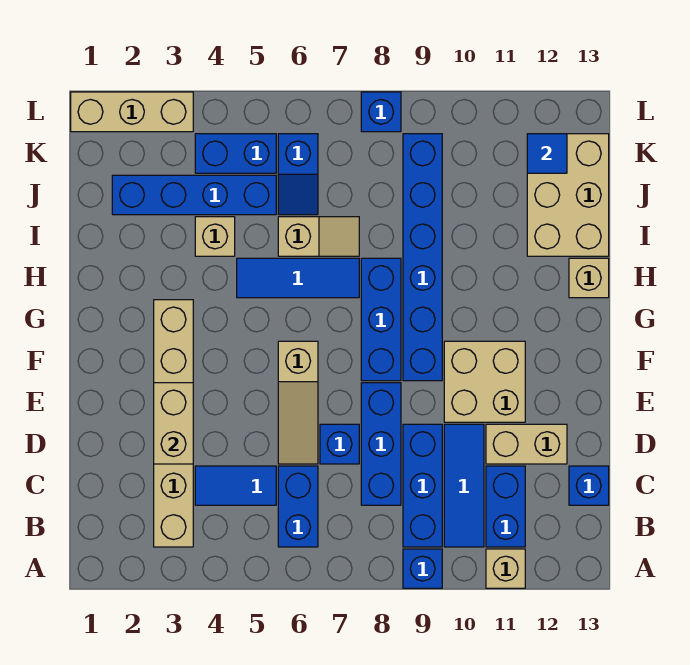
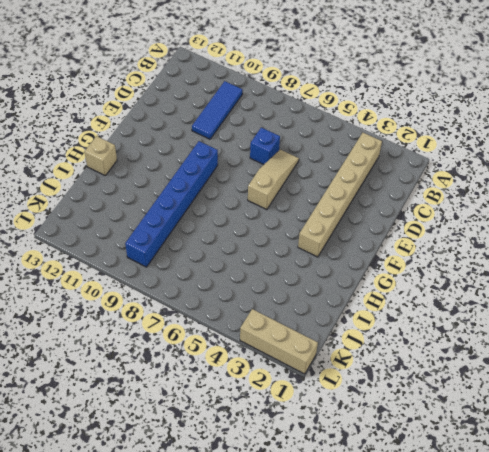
none -> blue 1x1 brick [403,549,442,588]
none -> tan 1x1 brick [486,549,525,588]
none -> blue 1x2 brick [278,466,318,547]

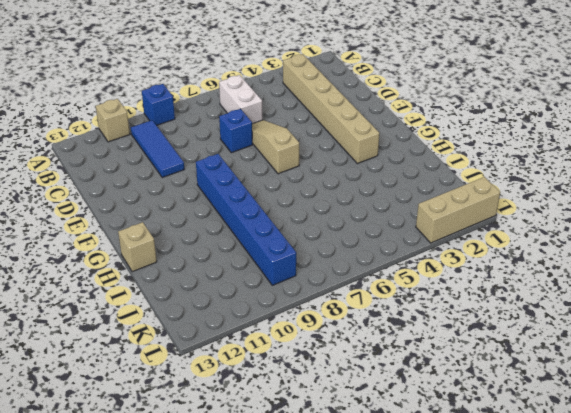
white 1x2 brick [219,75,263,124] -> blue 1x2 brick [278,466,318,547]
none -> blue 1x3 brick [403,424,442,547]
none -> blue 1x2 brick [486,466,525,547]
none -> blue 1x2 tile [195,466,276,505]

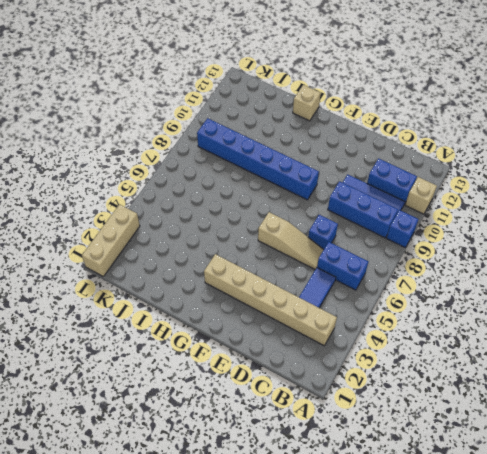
none -> blue 1x3 brick [361,383,401,505]
none -> blue 1x1 brick [569,466,609,505]
none -> tan 1x2 brick [486,424,567,464]

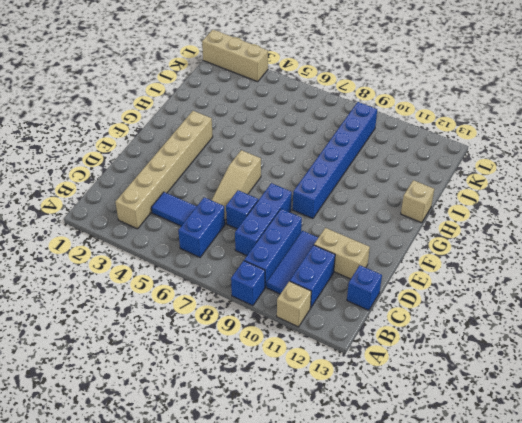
none -> tan 2x2 brick [444,341,525,422]
none -> blue 1x3 brick [361,258,401,381]
none -> blue 1x3 tile [237,258,359,298]

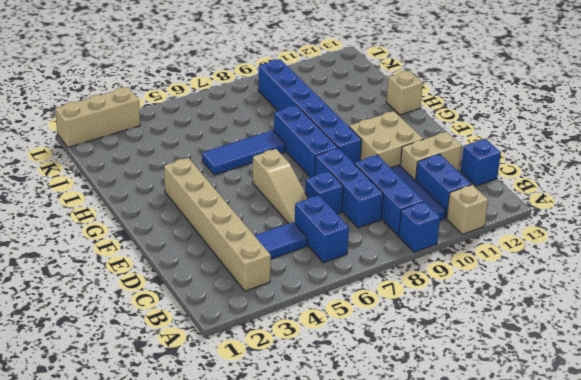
none -> tan 1x1 brick [195,217,235,256]
none -> tan 1x2 slope [278,217,359,256]
none -> tan 2x3 brick [527,134,609,256]

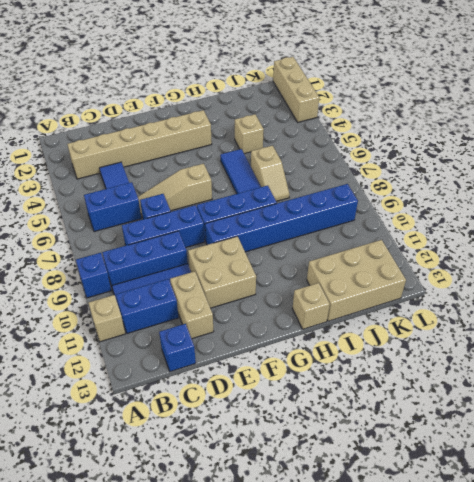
none -> blue 1x4 brick [112,175,276,215]
none -> blue 1x2 slope [278,134,318,215]
none -> blue 1x2 brick [195,134,276,173]

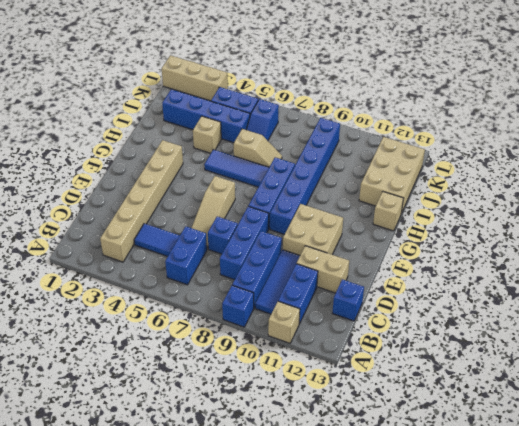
none -> blue 1x1 brick [361,92,401,132]
none -> tan 1x2 brick [154,383,193,464]
none -> blue 1x1 tile [527,134,567,173]

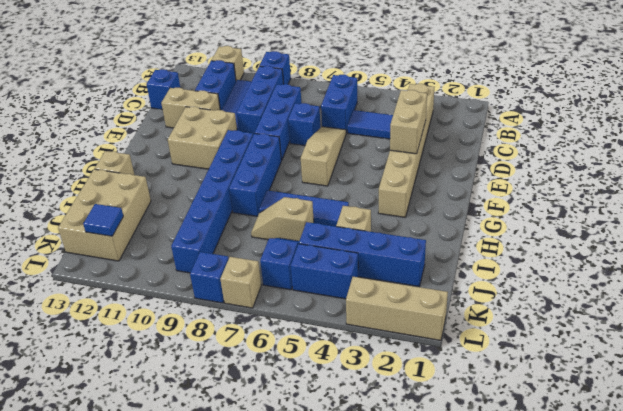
tan 1x1 brick [220,257,261,308] -> none

